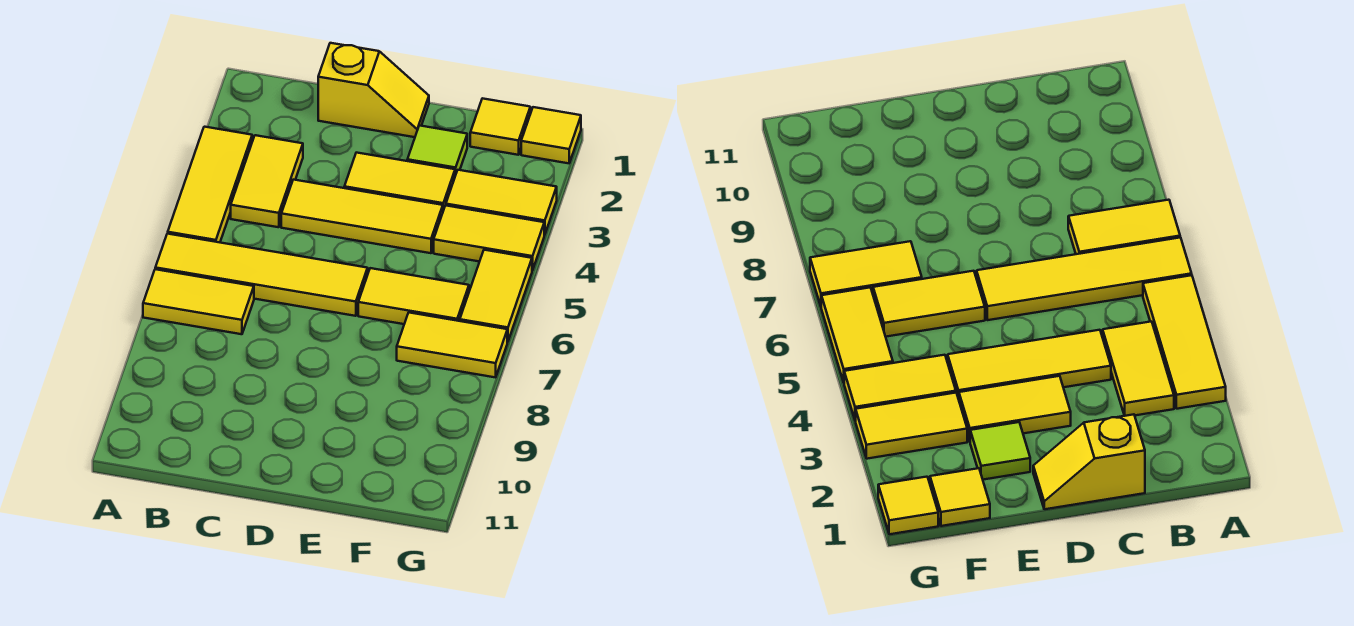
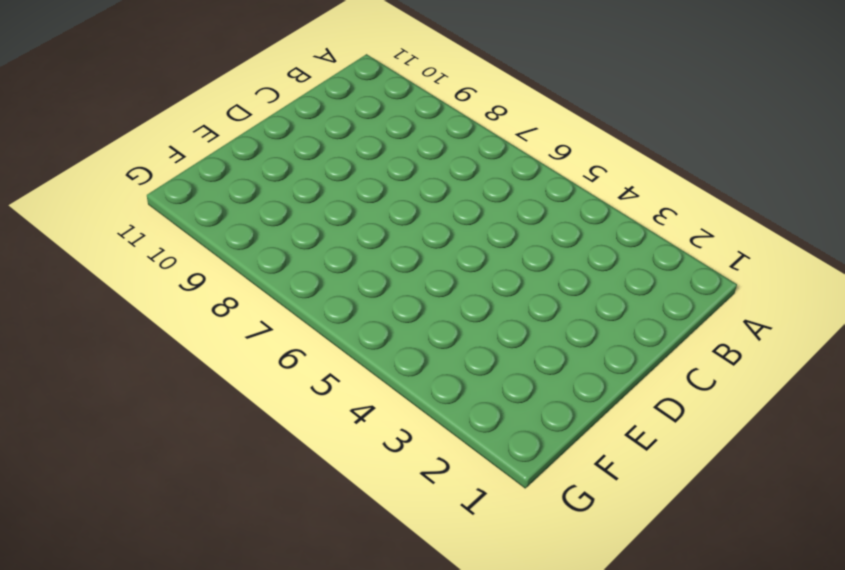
none -> yellow 1x3 tile [168,127,252,242]
none -> yellow 1x4 tile [155,234,368,316]
none -> yellow 1x2 tile [143,269,254,334]

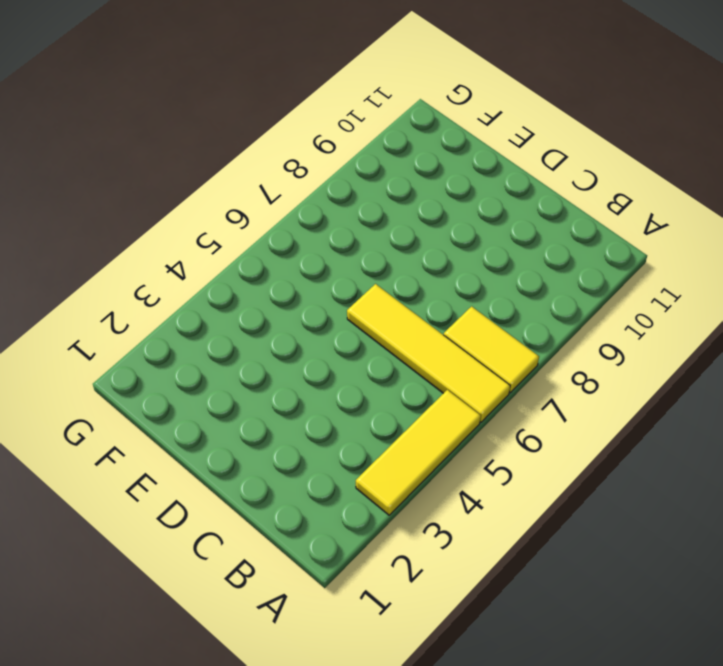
none -> yellow 1x2 tile [231,135,303,227]
none -> yellow 1x2 slope [318,43,429,137]
none -> yellow 1x3 tile [281,180,443,253]

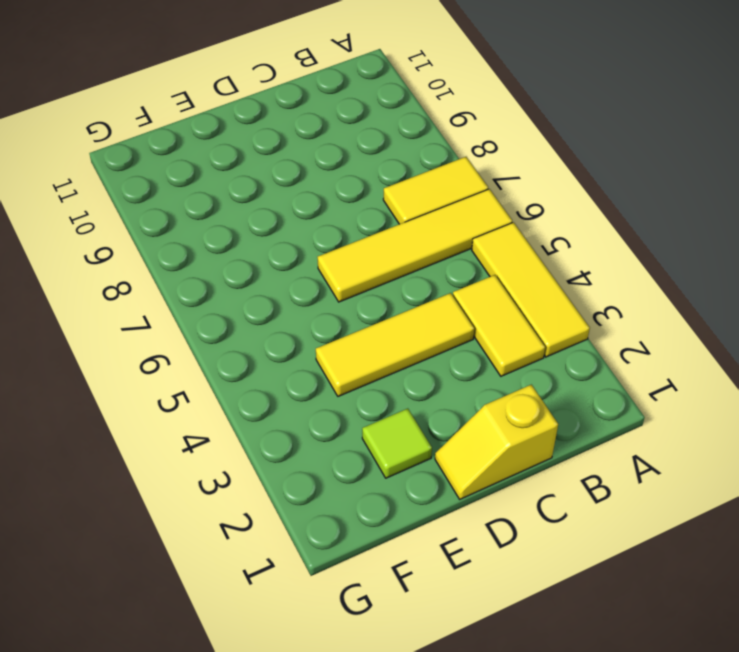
none -> yellow 1x2 tile [344,153,455,210]
none -> yellow 1x2 tile [358,268,469,324]
none -> yellow 1x1 tile [470,98,530,155]

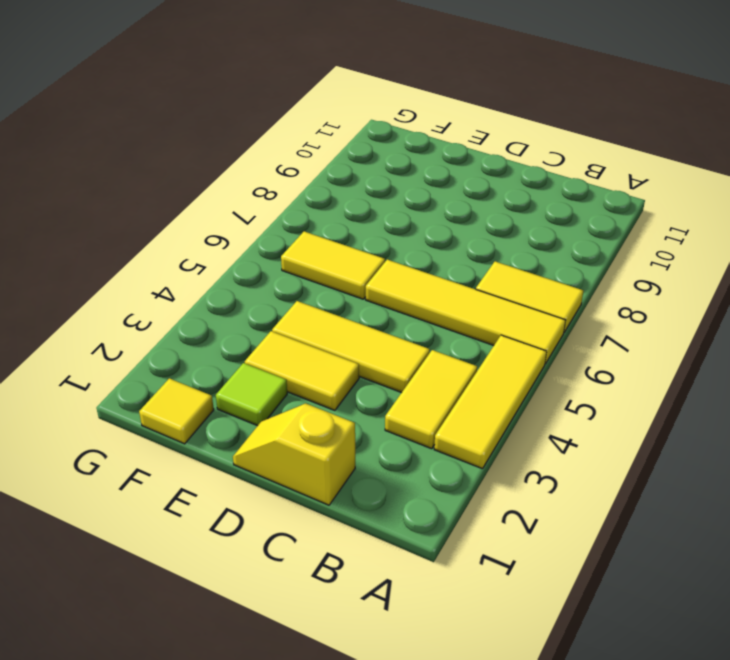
none -> yellow 1x2 tile [446,170,557,235]
none -> yellow 1x2 tile [434,205,544,270]
none -> yellow 1x2 tile [397,313,507,377]

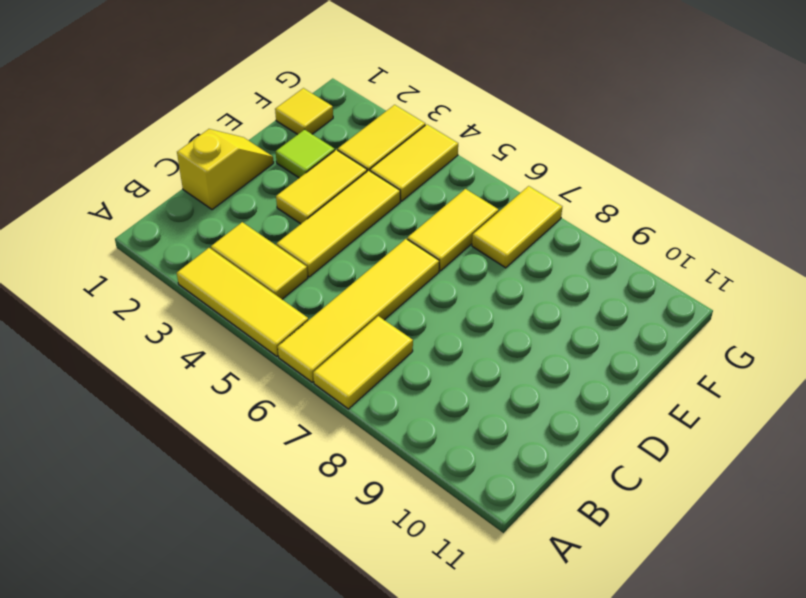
none -> yellow 1x1 tile [521,107,581,163]
none -> yellow 1x2 tile [460,250,532,342]

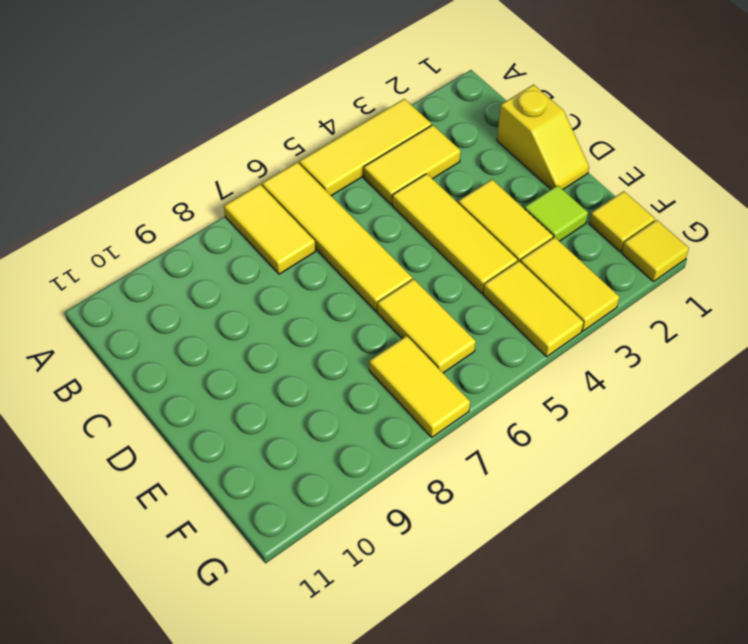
none -> yellow 1x2 tile [460,250,532,342]

